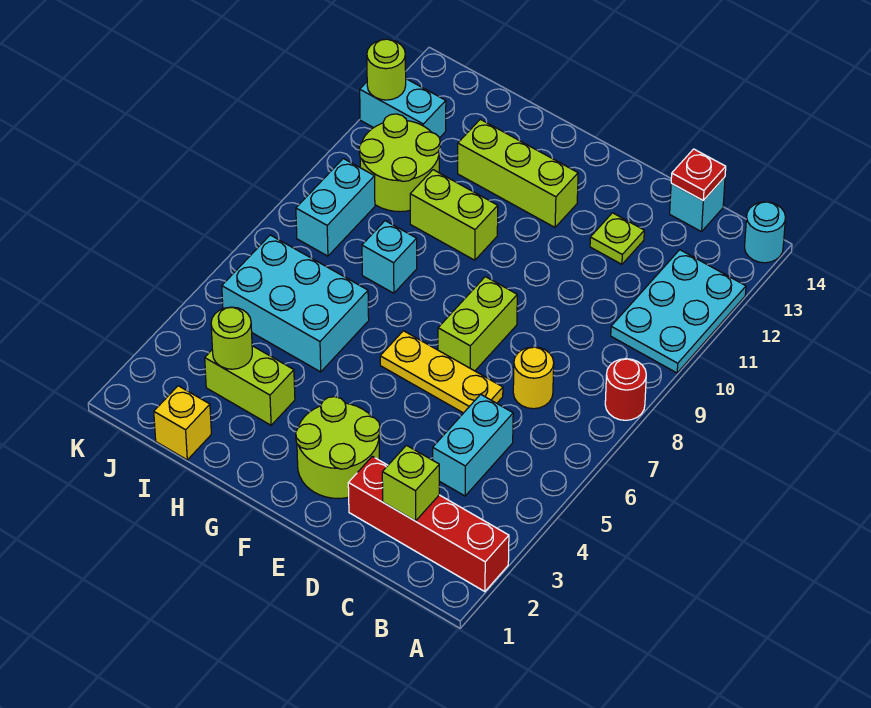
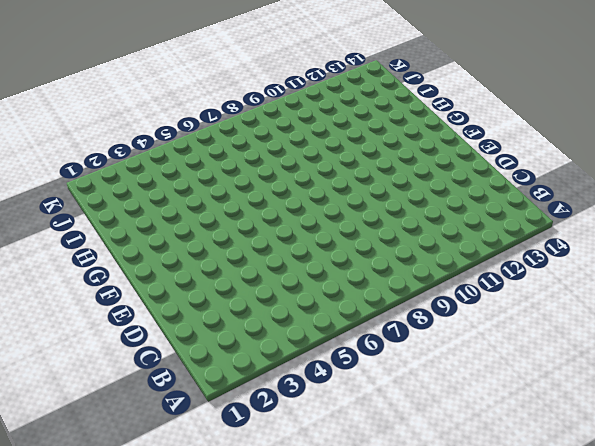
none -> red 1x4 brick [348,456,509,592]
none -> red 1x1 round brick [605,359,646,420]
none -> cyan 2x3 plate [611,250,746,373]

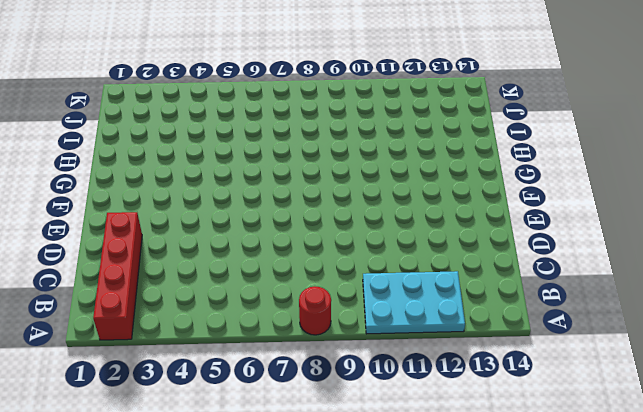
none -> cyan 1x1 round brick [744,202,785,263]
none -> cyan 1x2 brick [433,394,513,496]
none -> yellow 1x1 round brick [513,347,554,409]

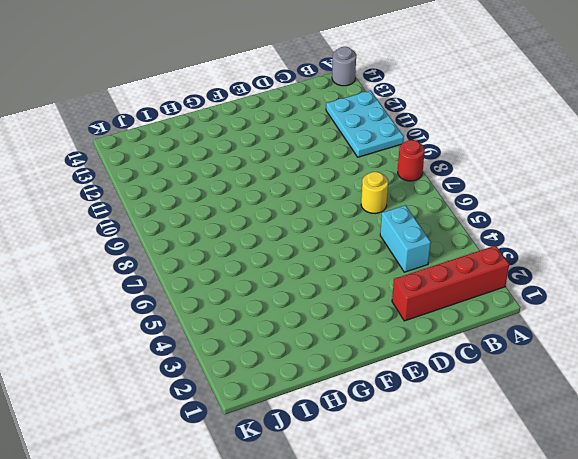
grey 1x1 round brick [332,47,356,86] -> cyan 1x1 round brick [744,202,785,263]
none -> cyan 1x1 brick [670,177,725,232]
none -> yellow 1x3 plate [380,331,503,413]
none -> lime 1x1 plate [590,213,644,264]

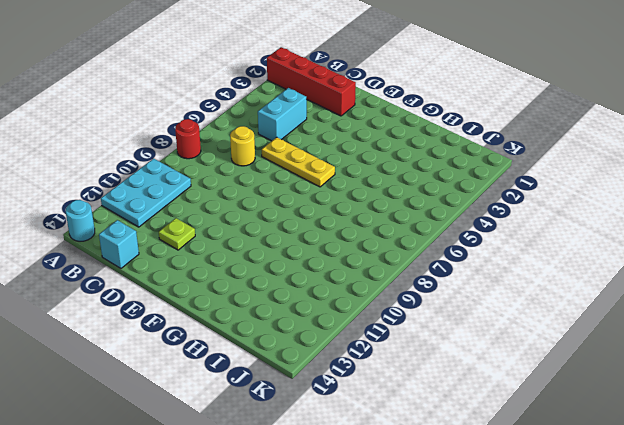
none -> lime 2x2 round brick [296,397,380,498]
none -> lime 1x2 brick [438,277,517,371]
none -> lime 1x3 brick [458,119,578,227]

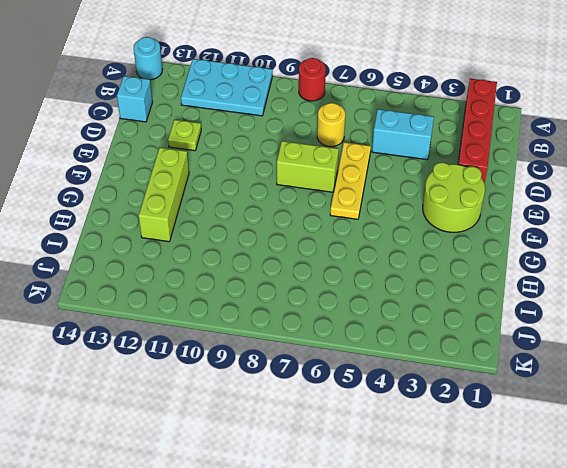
none -> lime 1x2 brick [410,170,498,260]
none -> lime 1x2 brick [205,346,295,425]
none -> cyan 2x3 brick [222,235,369,372]

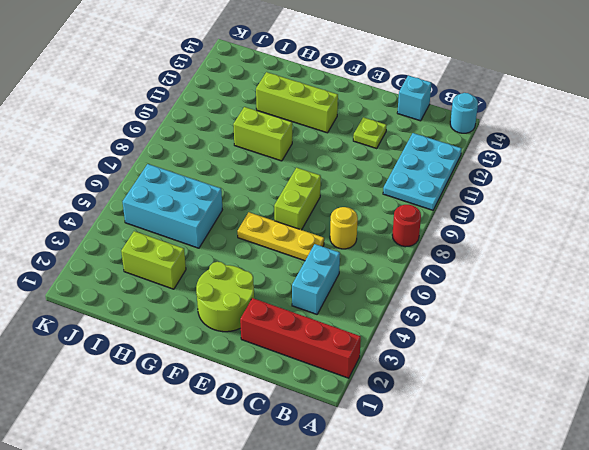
none -> cyan 1x1 brick [362,221,417,293]
none -> yellow 1x1 brick [154,386,211,460]
none -> lime 2x2 round brick [359,114,440,212]

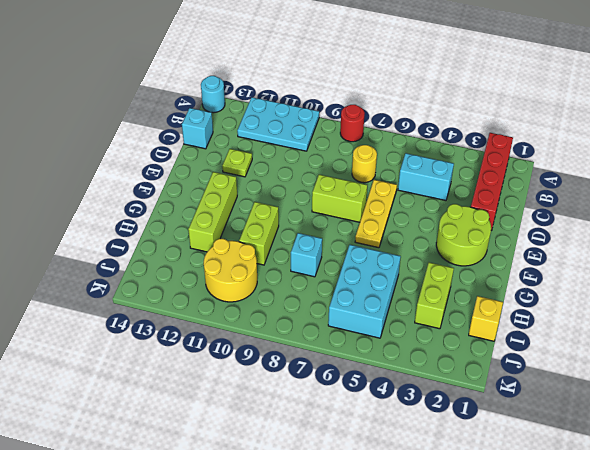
yellow 2x2 round brick [204,239,257,302] -> lime 2x2 round brick [359,114,440,212]
none -> cyan 1x2 brick [296,158,375,256]
none -> cyan 1x2 brick [360,79,446,138]
none -> lime 1x1 brick [382,445,439,521]

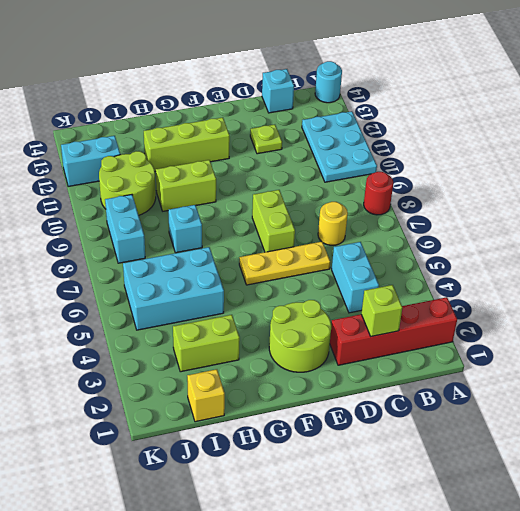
none -> red 1x1 plate [671,149,726,201]
none -> lime 1x1 round brick [211,307,252,369]
none -> lime 1x1 round brick [367,39,406,100]

